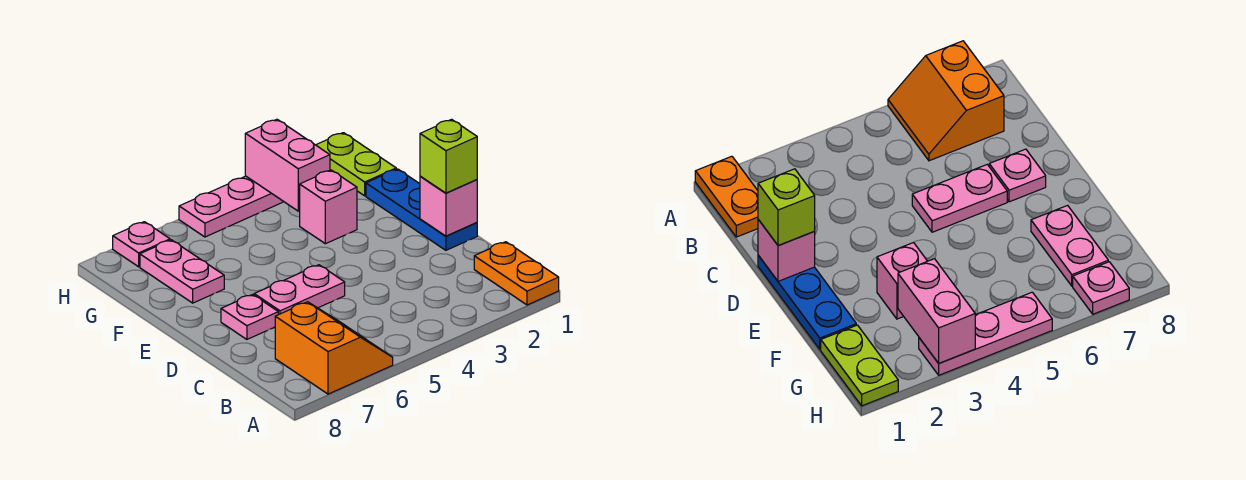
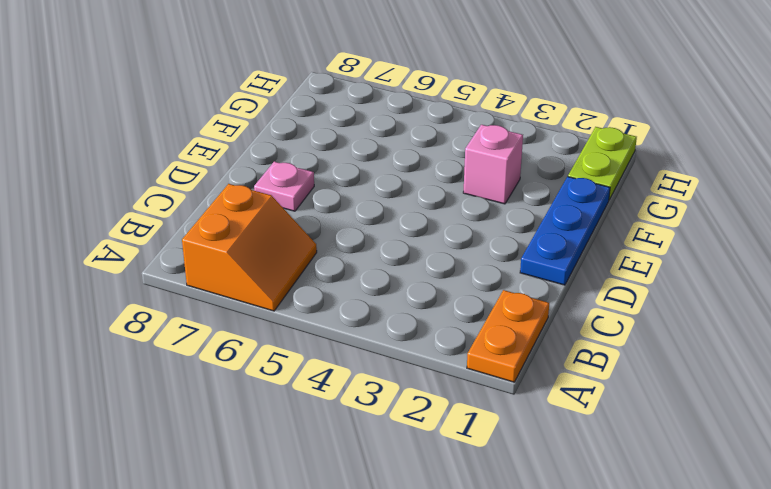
none -> pink 1x2 plate [254,265,345,315]
none -> pink 1x2 plate [140,240,224,303]
none -> pink 1x3 plate [179,176,284,237]

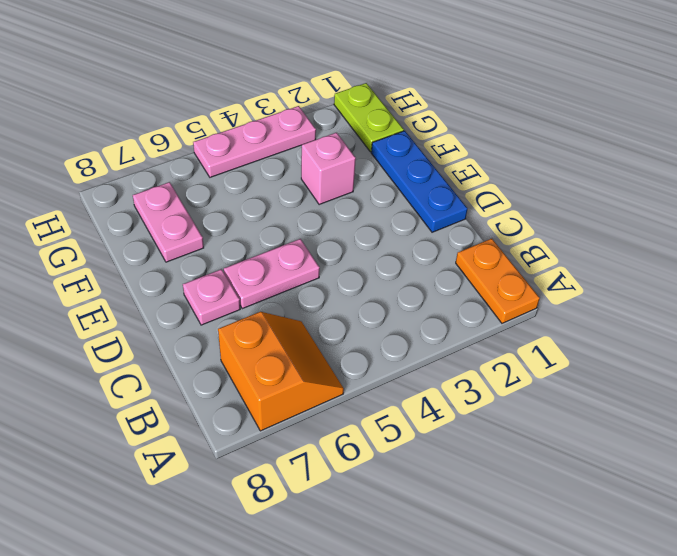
none -> pink 1x1 plate [113,222,170,267]
none -> pink 1x1 brick [420,176,477,236]
none -> pink 1x2 brick [245,119,330,211]

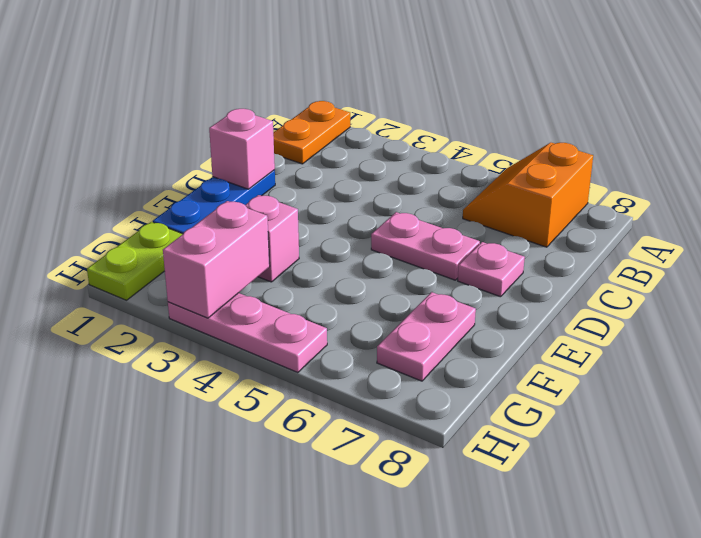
none -> pink 1x1 plate [113,222,170,267]
none -> lime 1x1 brick [420,119,477,193]

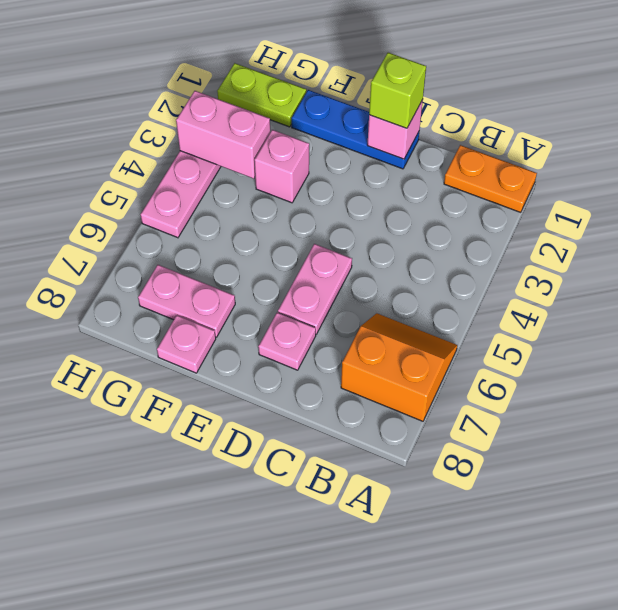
pink 1x1 plate [157,315,216,373] -> pink 1x1 plate moved to [113,222,170,267]

